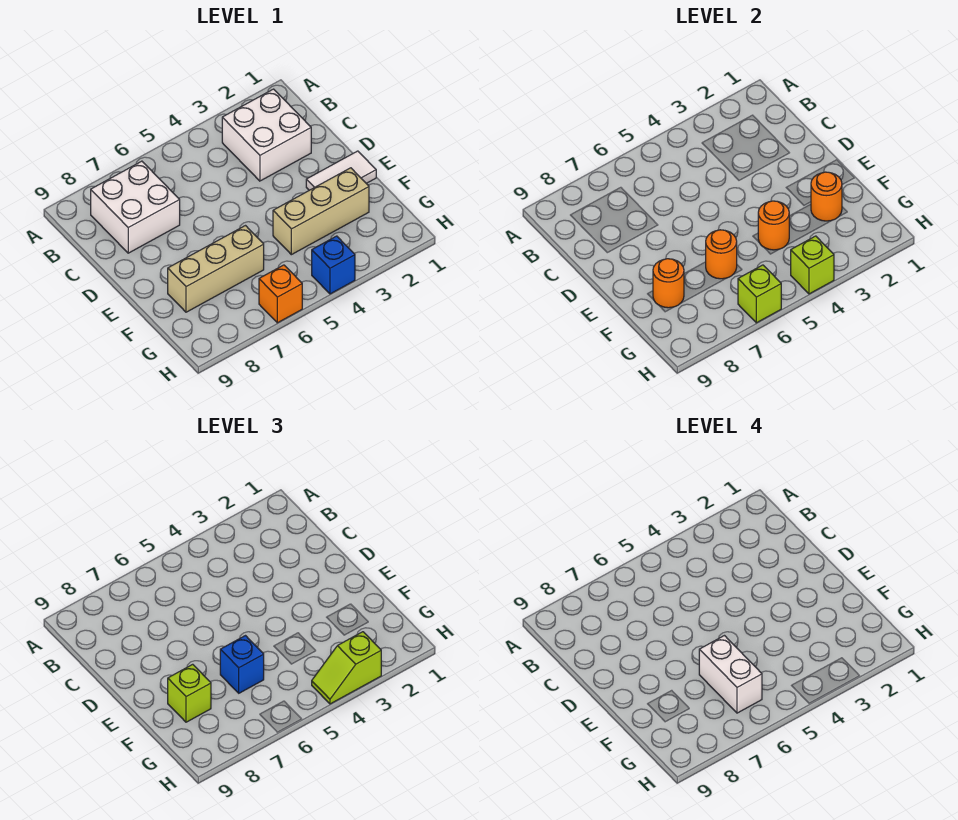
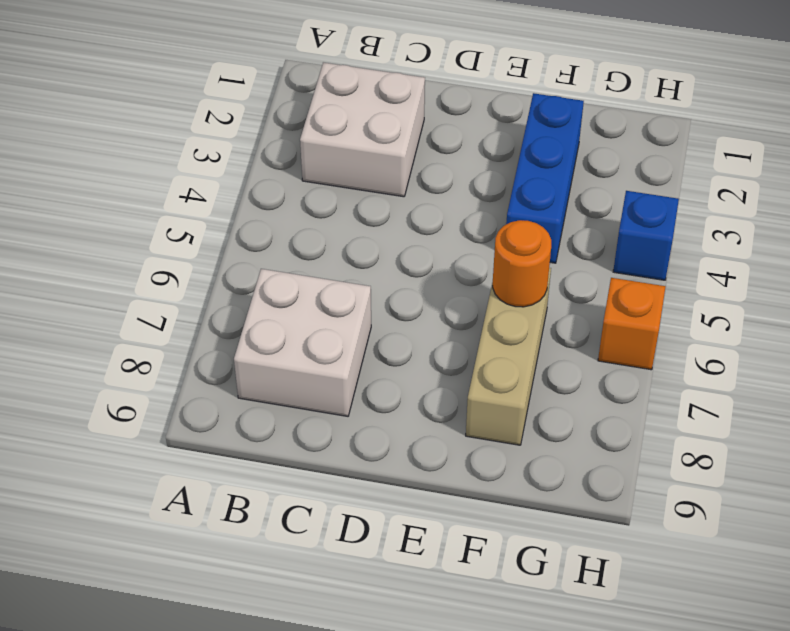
blue 1x3 brick [506,93,584,263] -> tan 1x3 brick [273,168,369,255]
none -> white 1x2 tile [306,151,376,190]
none -> orange 1x1 round brick [811,172,842,221]
none -> orange 1x1 round brick [758,201,789,250]

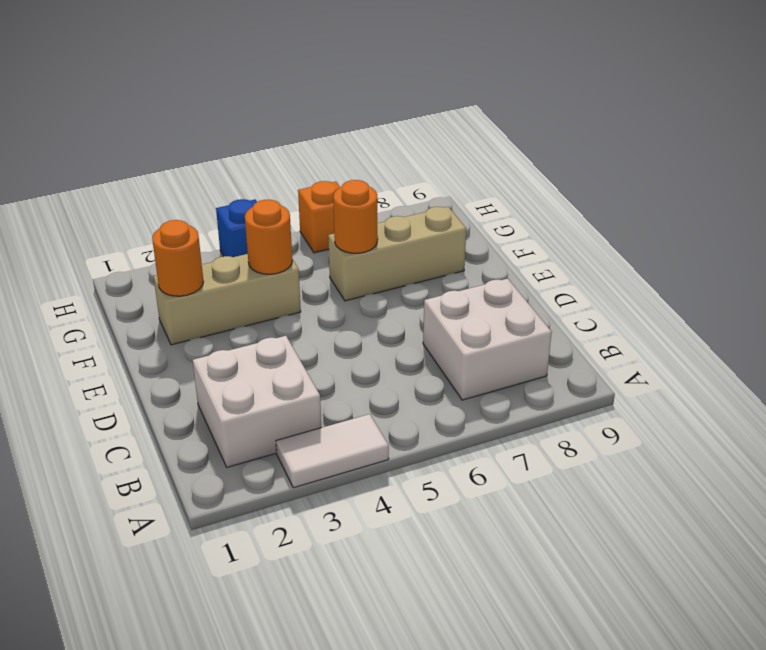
white 1x2 tile [276,414,389,488] -> white 1x2 tile moved to [306,151,376,190]
none -> orange 1x1 round brick [653,259,684,308]
none -> lime 1x1 brick [791,236,834,294]
none -> lime 1x1 brick [738,265,781,323]

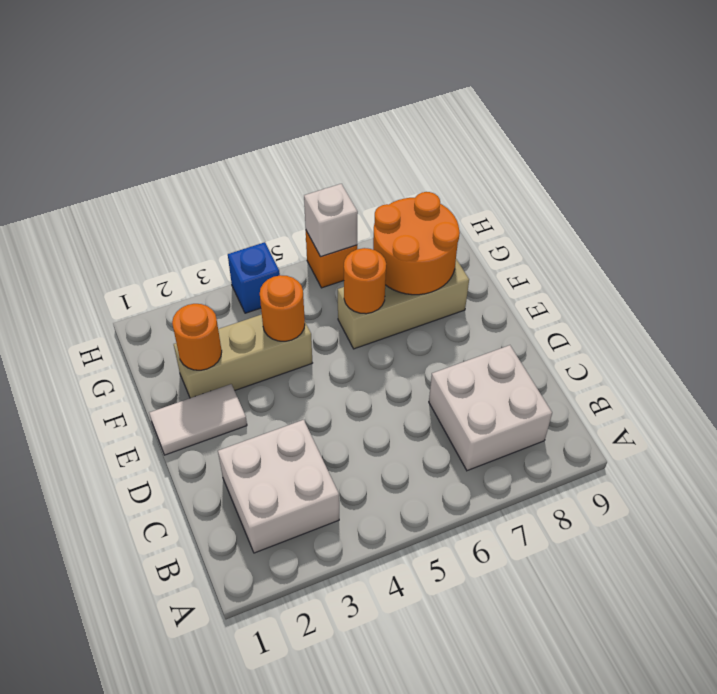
orange 2x2 round brick [373,192,460,295] -> orange 1x1 round brick [653,259,684,308]
white 1x1 brick [304,184,358,257] -> lime 1x1 brick [738,265,781,323]
none -> lime 1x1 brick [791,236,834,294]
none -> blue 1x1 brick [220,636,264,693]
none -> lime 1x1 brick [168,664,211,722]

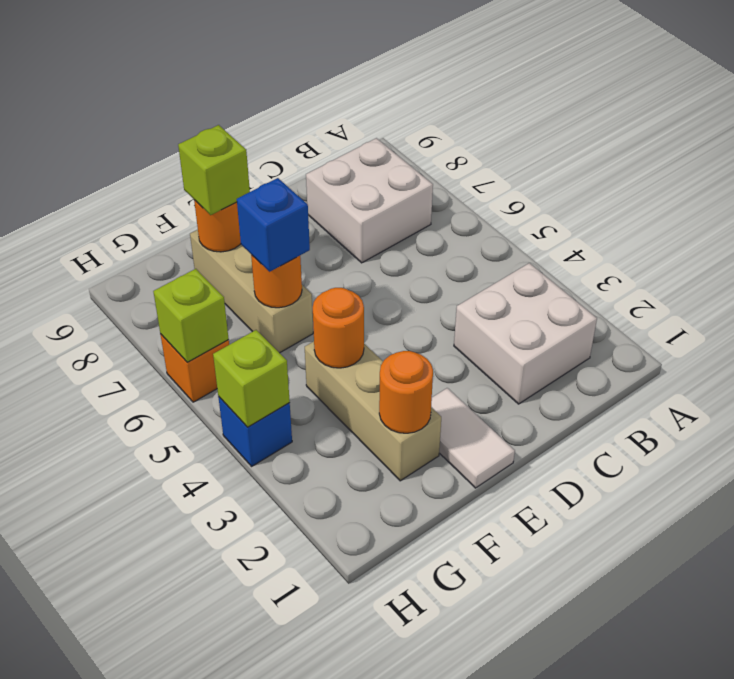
none -> lime 1x2 slope [312,632,381,704]
none -> white 1x2 brick [699,636,762,713]

